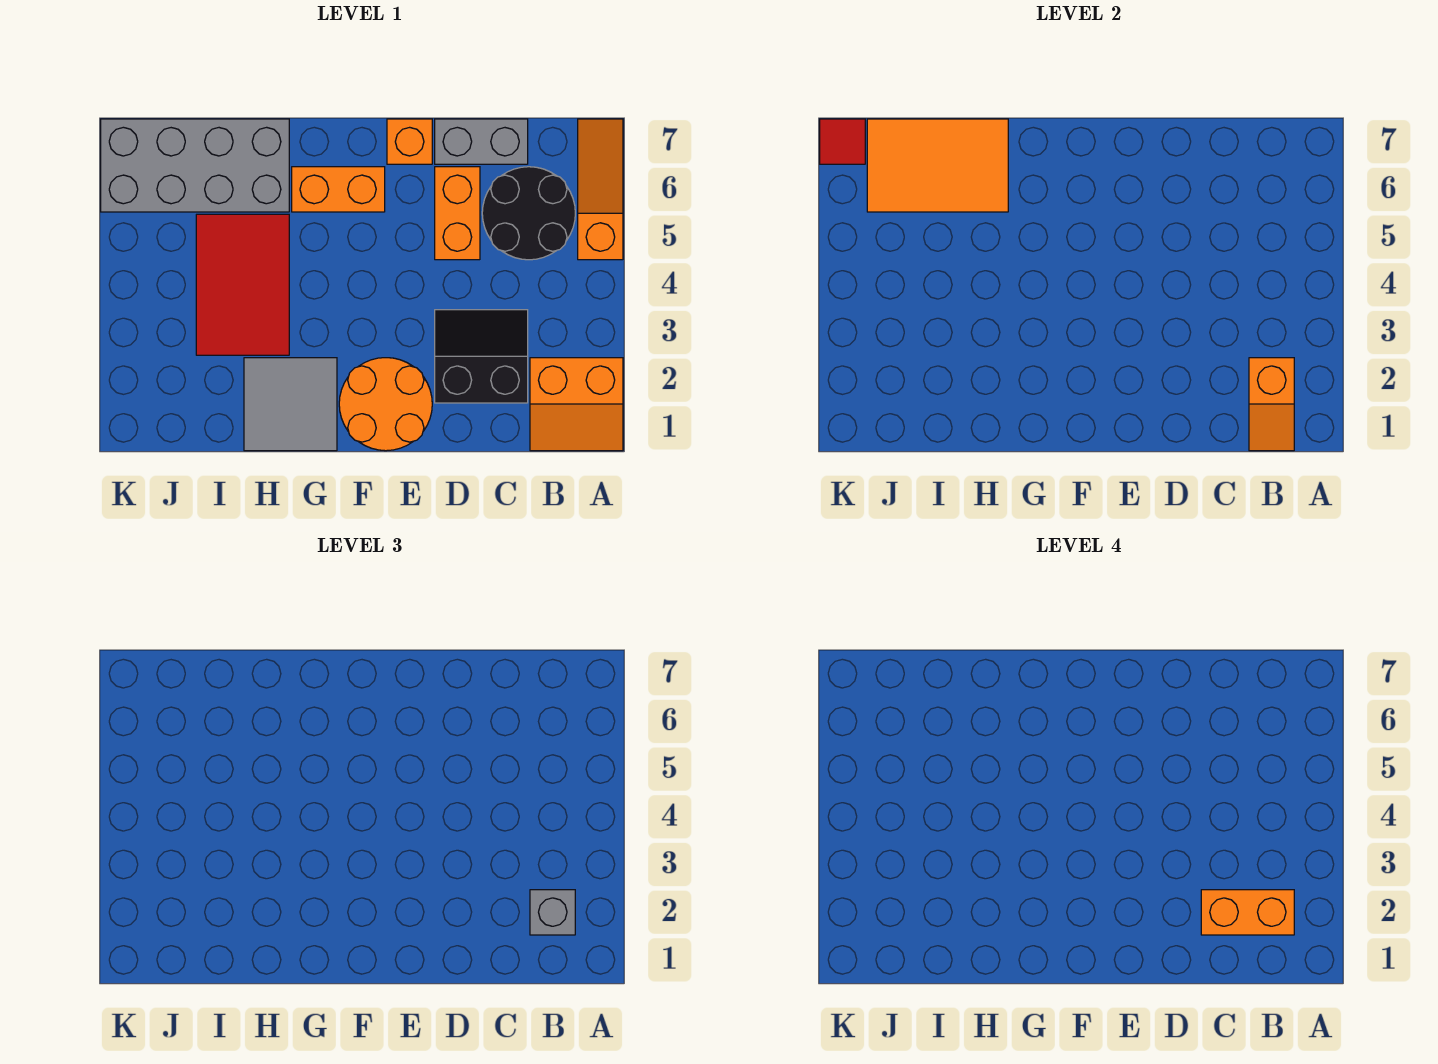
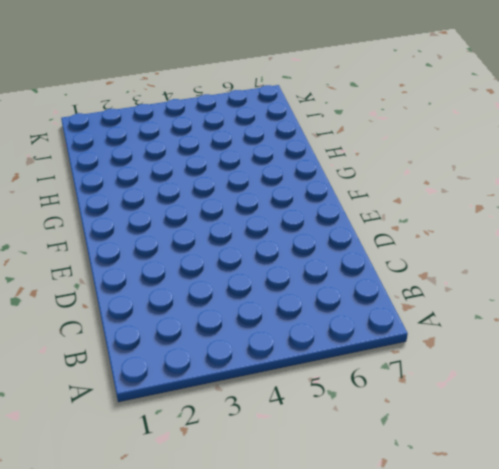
none -> orange 2x2 slope [530,358,623,451]
none -> orange 1x3 slope [578,119,623,260]
none -> black 2x2 round brick [482,167,575,260]

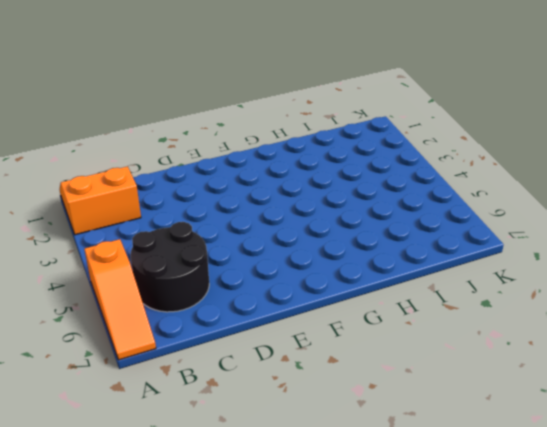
none -> black 2x2 slope [435,310,528,403]
none -> grey 1x2 brick [435,119,528,164]
none -> orange 1x2 brick [435,167,480,260]

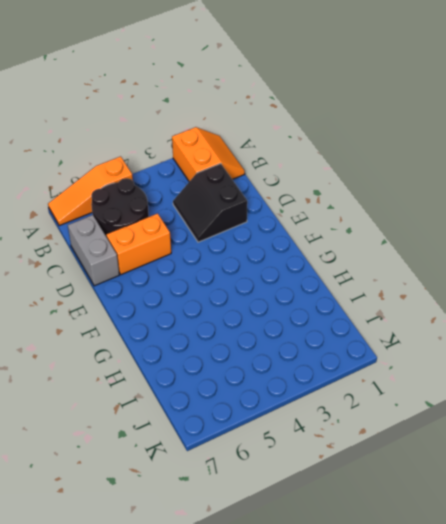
none -> orange 2x2 round brick [339,358,432,451]
none -> orange 1x1 brick [387,119,432,164]
none -> orange 1x2 brick [292,167,385,212]

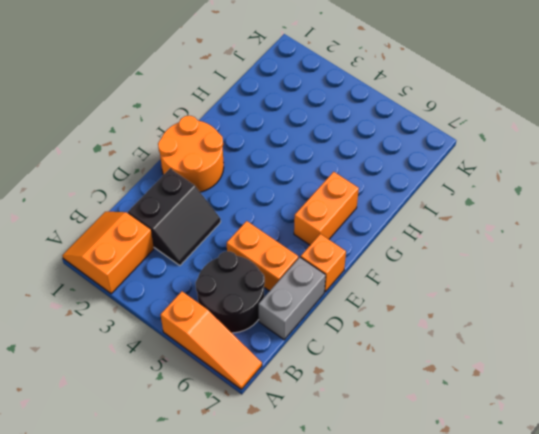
none -> grey 2x2 tile [244,358,337,451]
none -> red 2x3 tile [196,214,289,355]
none -> grey 2x4 brick [101,119,289,212]

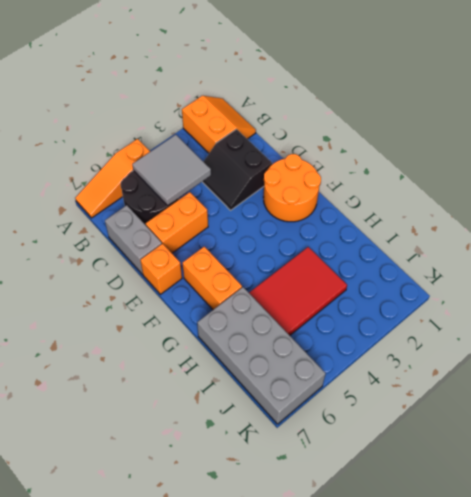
grey 2x2 tile [132,135,211,205] -> grey 2x2 tile moved to [244,358,337,451]
none -> orange 1x2 slope [1249,358,1294,451]
none -> orange 2x3 tile [867,119,1008,212]
none -> red 1x1 tile [820,119,865,164]

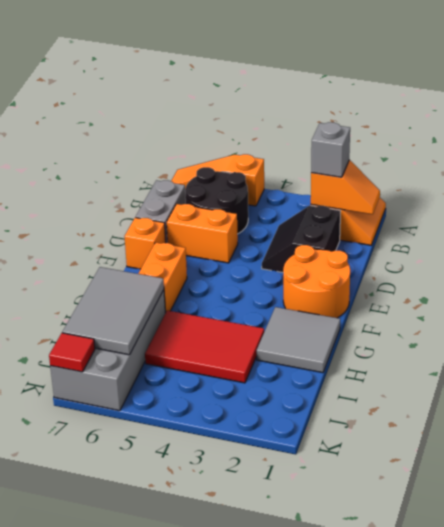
grey 2x3 tile [62,267,164,355] -> orange 2x3 tile [867,119,1008,212]
none -> orange 1x2 brick [1201,890,1294,935]

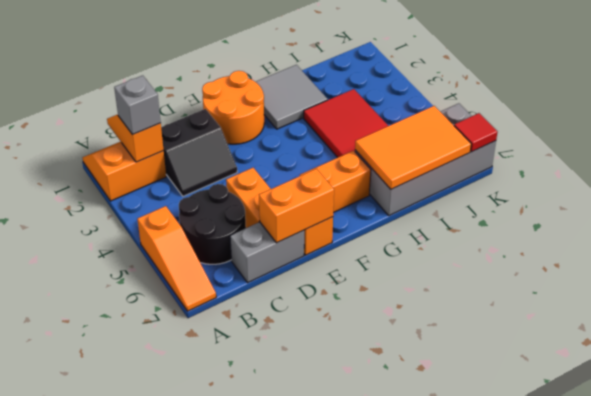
orange 1x2 brick [259,169,334,243] -> orange 1x2 brick moved to [1201,890,1294,935]

